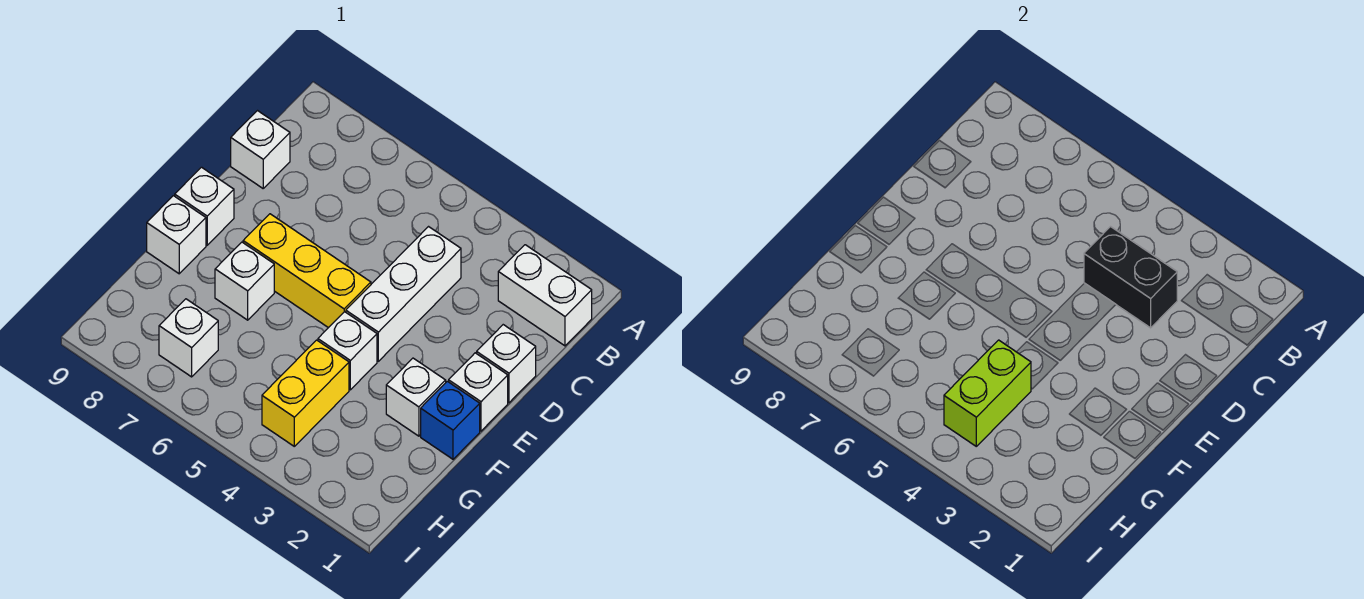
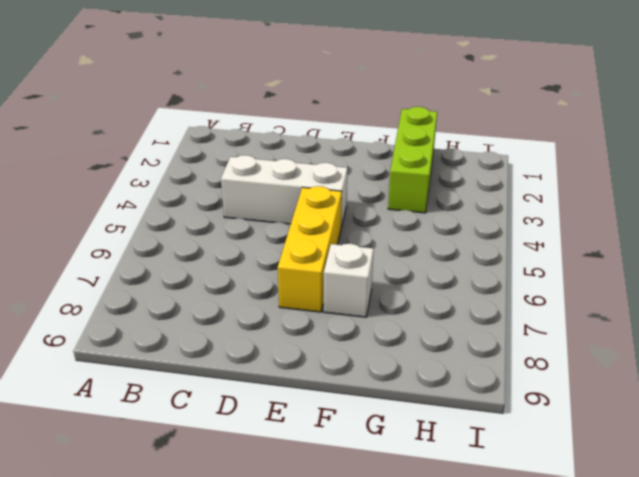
lime 1x3 brick [388,107,437,213] -> none
none -> white 1x2 brick [498,245,592,346]
none -> white 1x1 brick [231,111,290,188]
none -> white 1x1 brick [477,325,536,403]

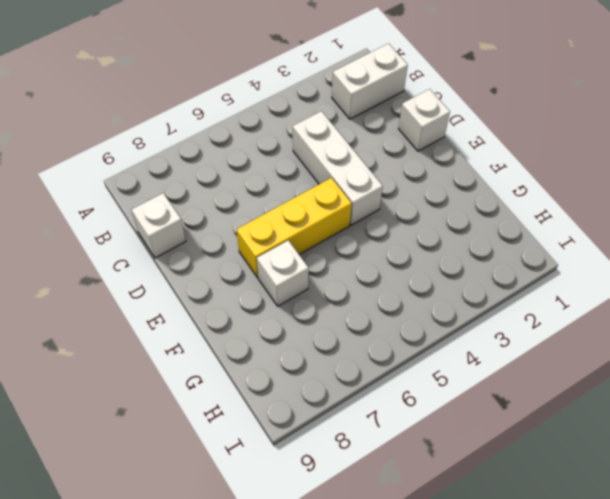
none -> white 1x1 brick [449,353,508,431]
none -> white 1x1 brick [175,167,234,245]
none -> blue 1x1 brick [421,381,480,459]

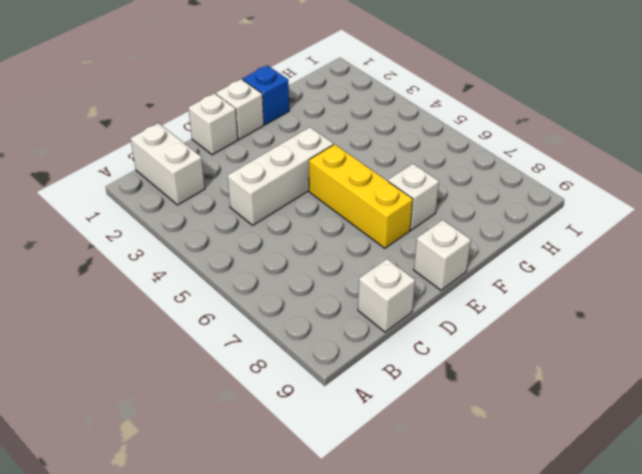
none -> white 1x1 brick [386,358,446,436]
none -> white 1x1 brick [318,312,377,390]
none -> white 1x1 brick [147,196,206,274]

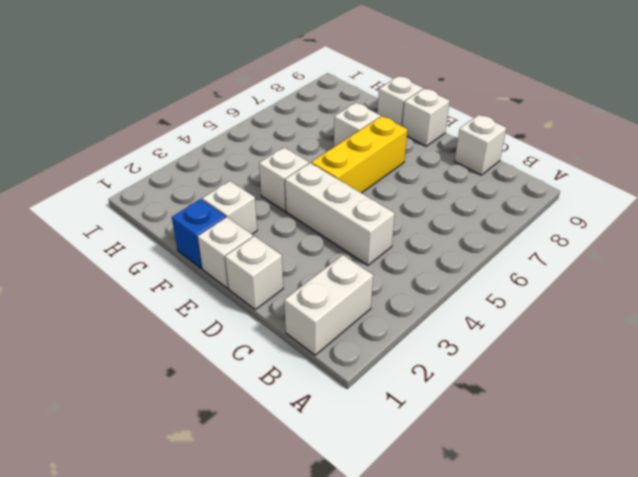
none -> yellow 1x2 brick [262,340,349,446]
none -> white 1x1 brick [159,299,218,377]
none -> black 1x2 brick [1084,227,1177,328]

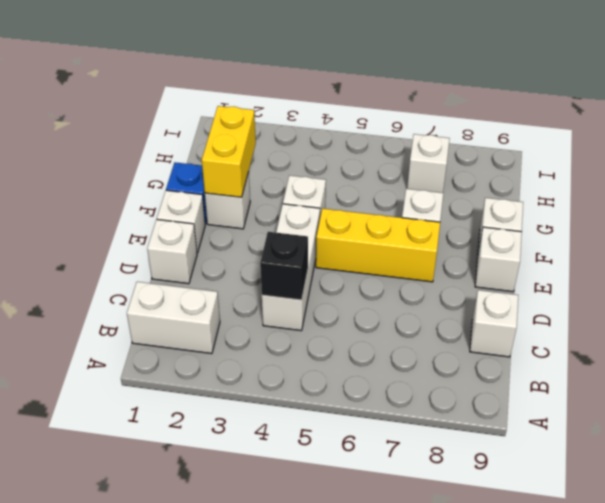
black 1x1 brick [260,232,308,300] -> black 1x2 brick [1084,227,1177,328]
yellow 1x2 brick [202,106,256,197] -> yellow 1x2 brick moved to [262,340,349,446]
none -> lime 1x2 brick [944,340,1031,446]

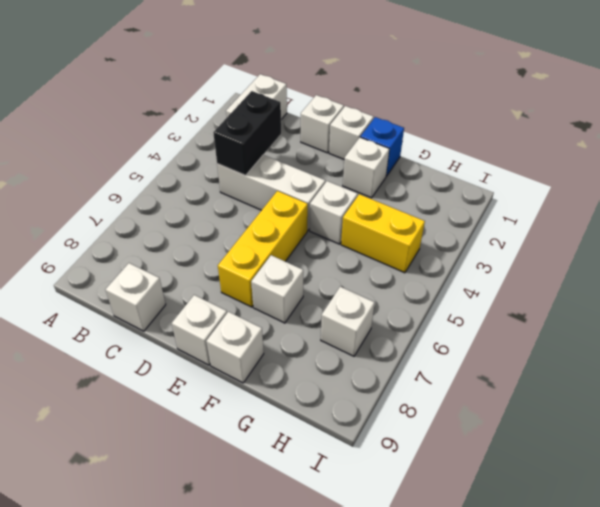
none -> lime 1x2 brick [944,340,1031,446]

